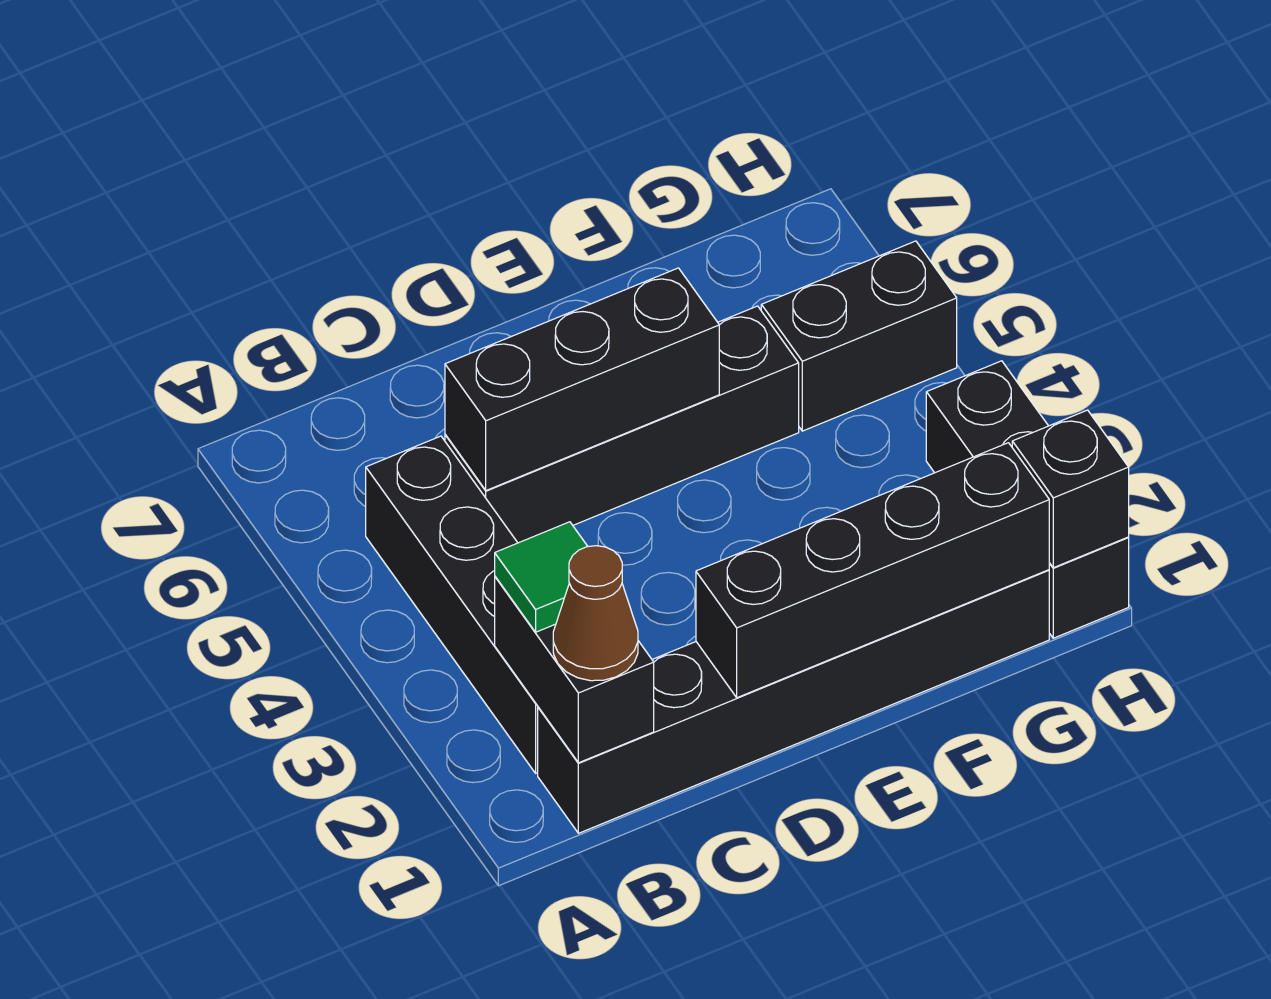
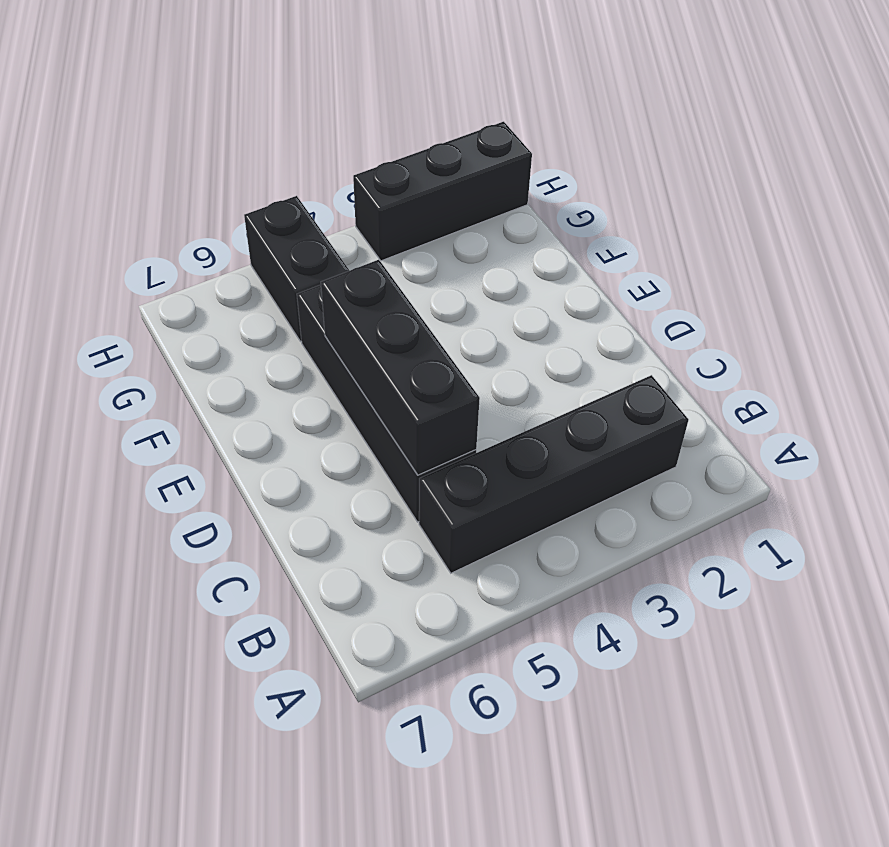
none -> black 1x6 brick [538,570,1049,833]
none -> black 1x2 brick [495,577,654,763]

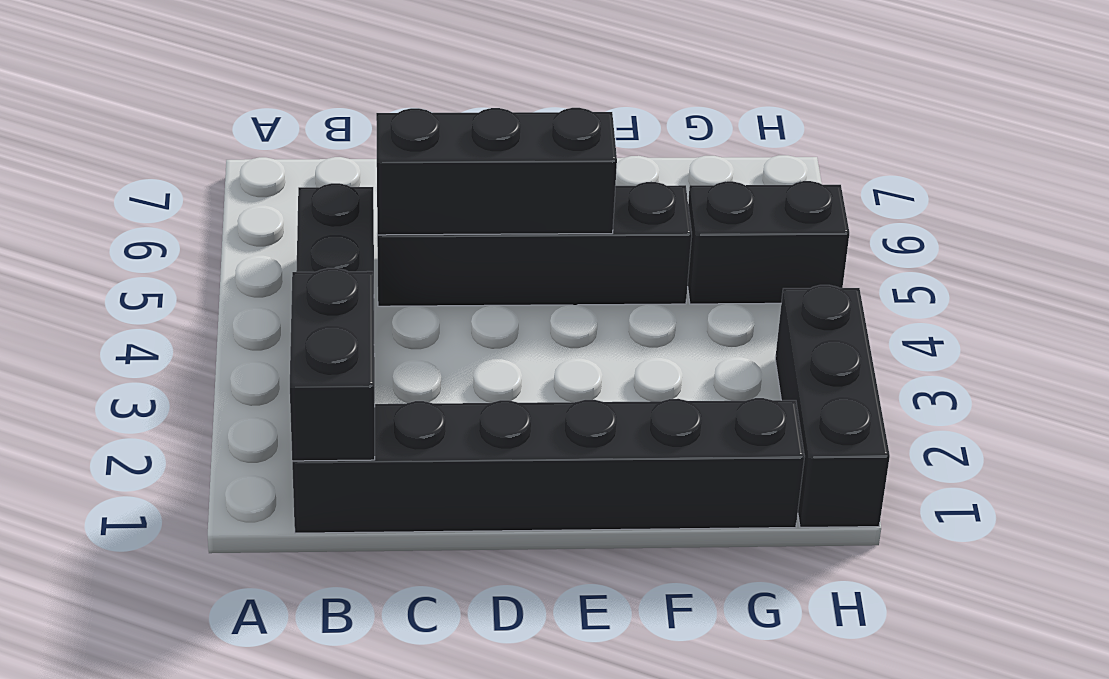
none -> black 1x4 brick [696,443,1049,698]
none -> black 1x1 brick [1012,410,1129,568]

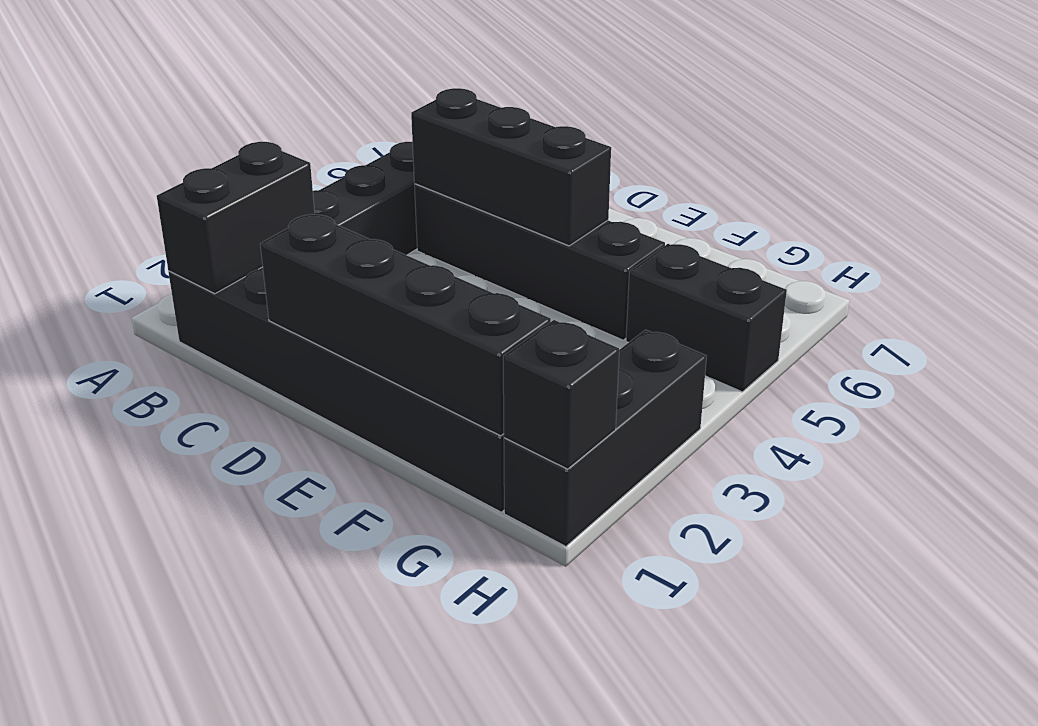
none -> brown 1x1 cone [553,546,638,681]
none -> green 1x1 tile [495,522,588,632]

